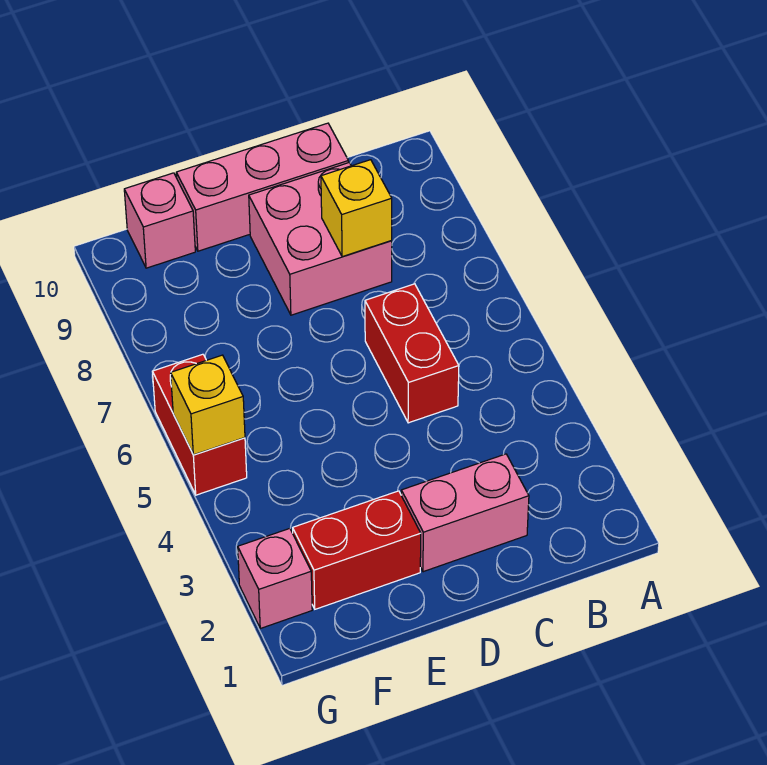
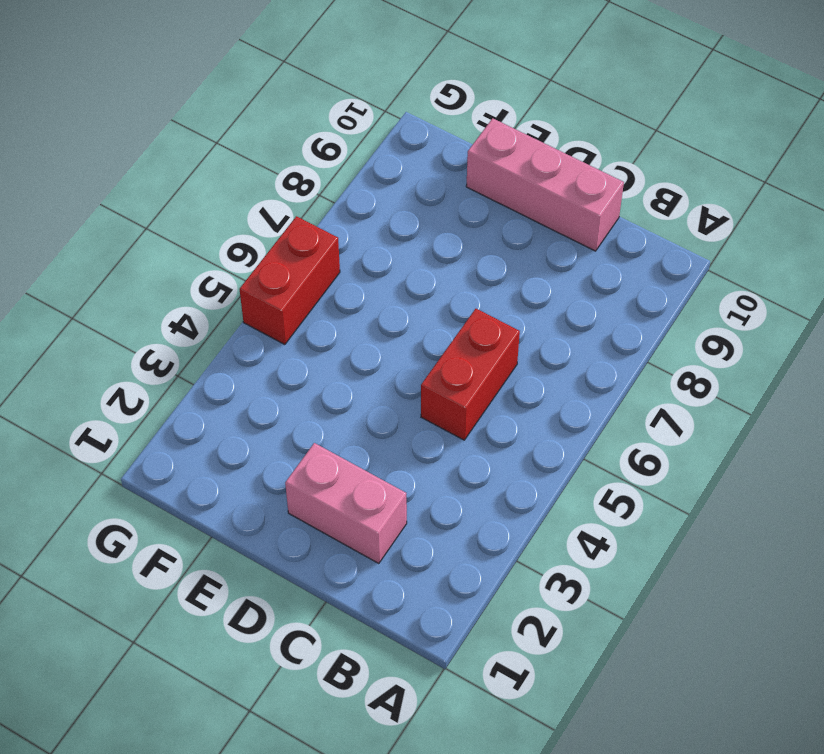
none -> pink 2x2 brick [249,163,392,315]
none -> red 1x2 brick [293,491,421,609]

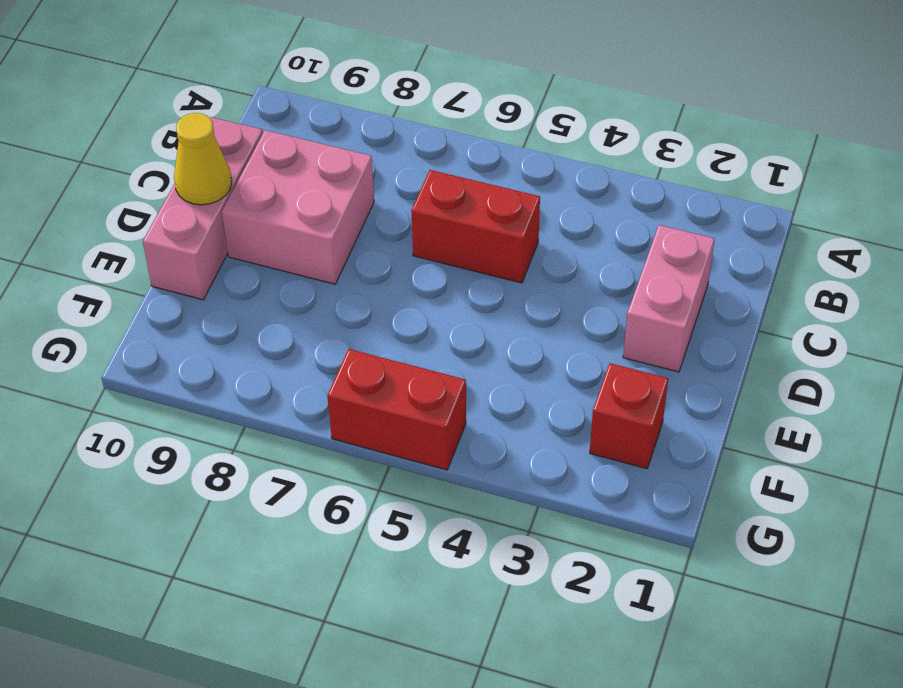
yellow 1x1 cone [174,113,232,205] -> none
red 1x1 brick [590,363,668,469] -> red 1x2 brick [293,491,421,609]
none -> pink 1x1 brick [124,173,195,268]
none -> pink 1x1 brick [238,528,312,628]

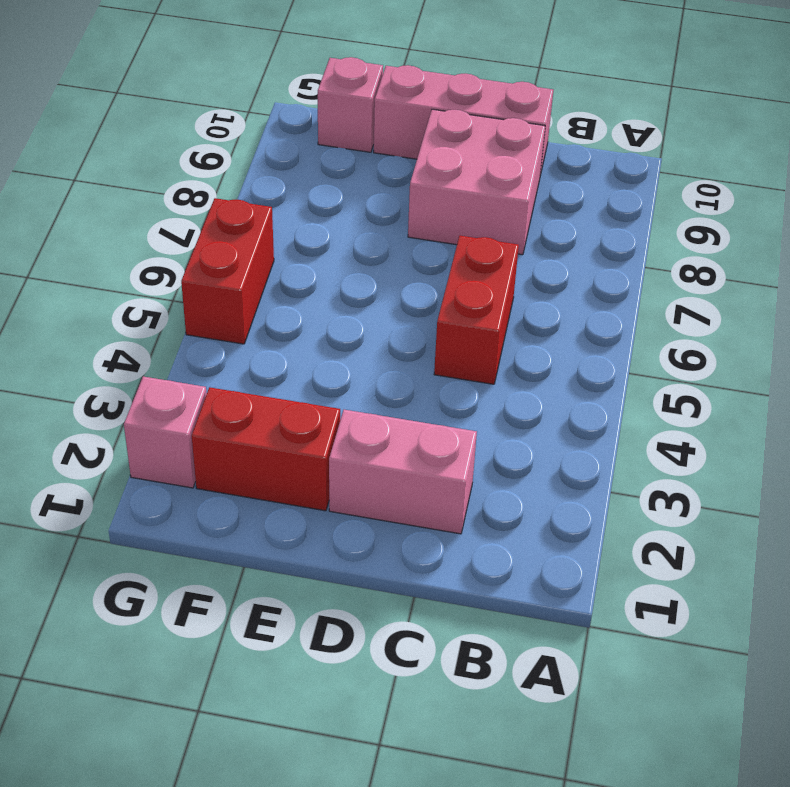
none -> yellow 1x1 brick [321,160,392,257]
none -> yellow 1x1 brick [171,355,245,455]

